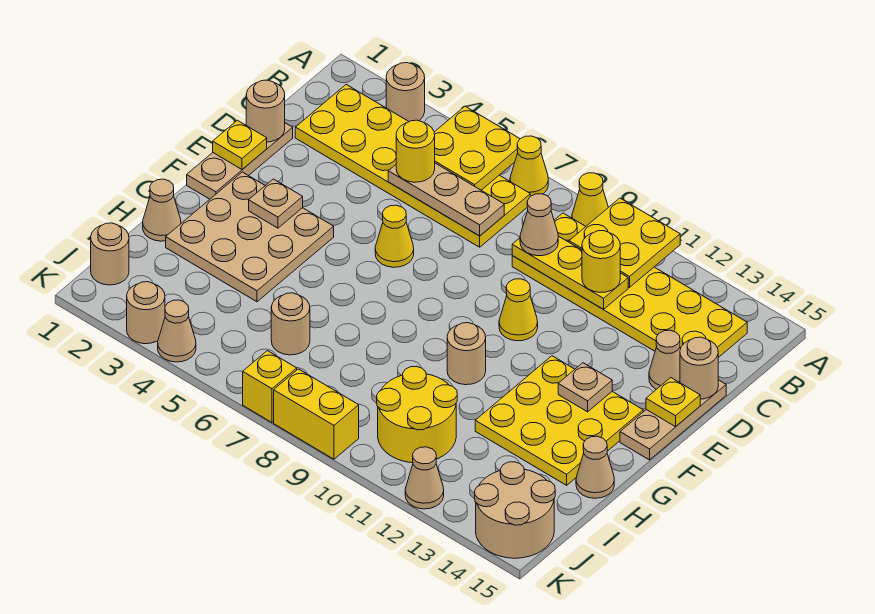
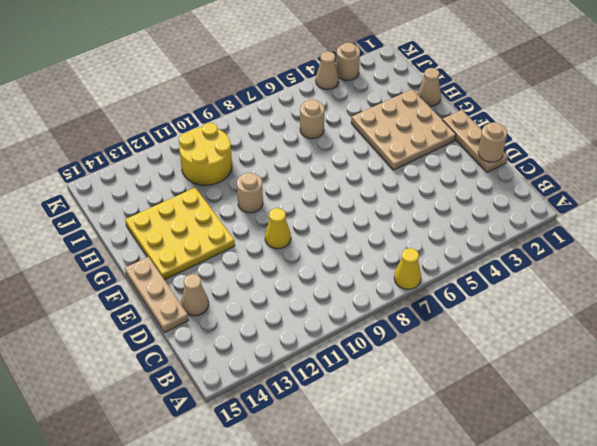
none -> tan 1x1 round brick [386,63,425,122]
none -> yellow 1x1 cone [572,173,608,226]
none -> yellow 2x6 plate [295,85,530,247]
none -> yellow 2x6 plate [512,213,747,358]

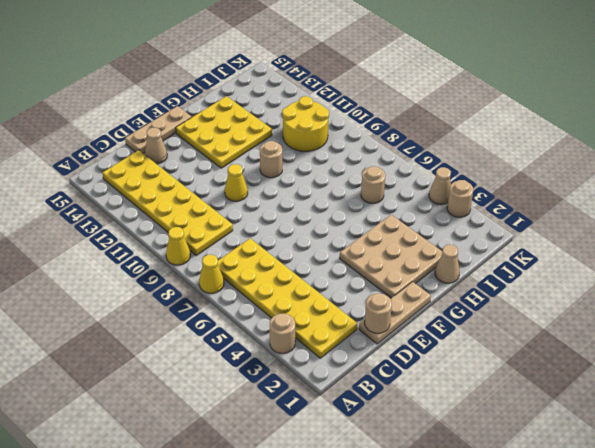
none -> yellow 1x1 cone [375,205,414,267]
none -> tan 1x1 cone [576,436,614,498]
none -> tan 1x1 round brick [91,223,129,285]
none -> tan 2x2 round brick [475,462,555,558]

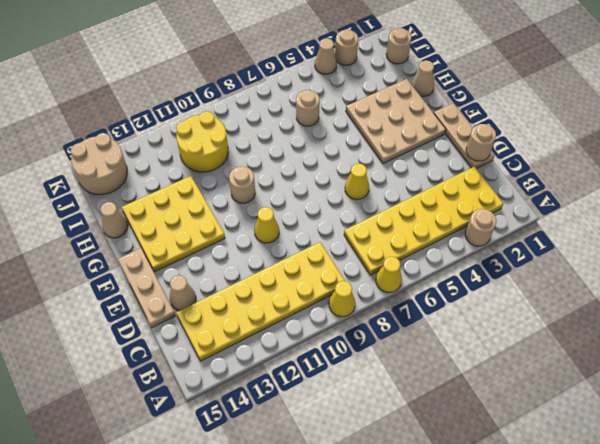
none -> yellow 1x1 brick [243,351,297,422]
none -> yellow 1x2 brick [274,369,359,459]
none -> tan 1x1 cone [405,447,444,509]
none -> yellow 2x2 plate [434,106,520,190]

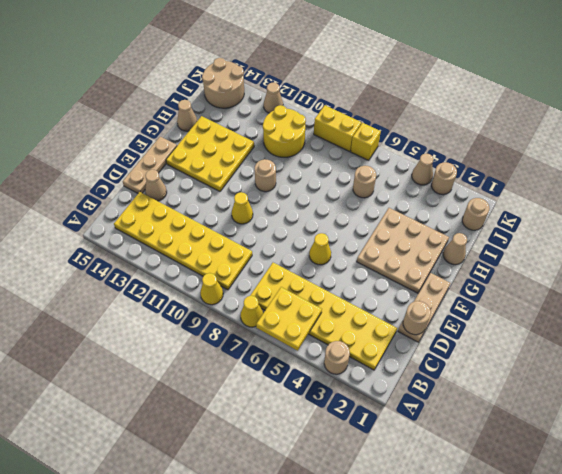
none -> yellow 2x2 plate [569,198,680,287]
none -> tan 1x3 plate [388,163,504,236]
none -> yellow 1x3 plate [512,236,628,309]
none -> tan 1x1 round brick [680,337,718,399]

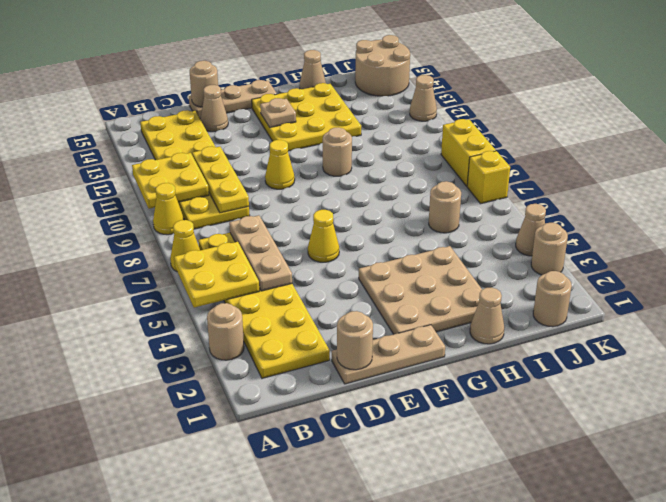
none -> yellow 2x2 round brick [377,366,457,463]
none -> yellow 1x1 plate [213,120,267,169]
none -> yellow 1x1 plate [646,378,700,427]
none -> tan 1x1 plate [249,179,303,228]

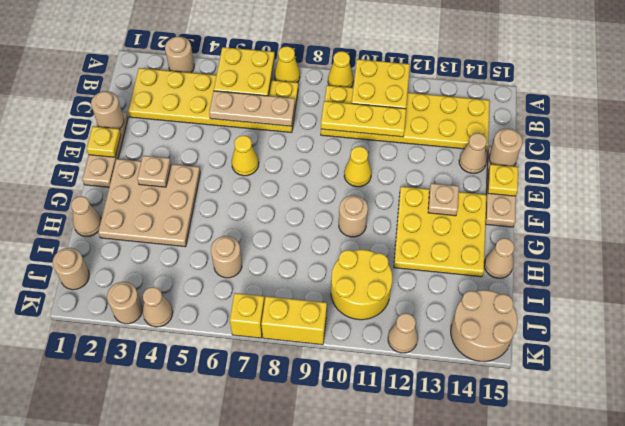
none -> yellow 1x1 round brick [396,120,435,182]
none -> tan 1x1 cone [520,194,558,256]
none -> yellow 1x1 round brick [582,231,620,292]

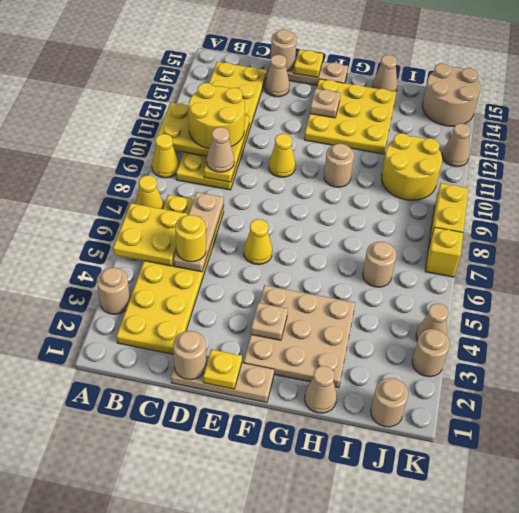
yellow 2x2 round brick [188,83,245,149] -> yellow 1x1 round brick [582,231,620,292]

